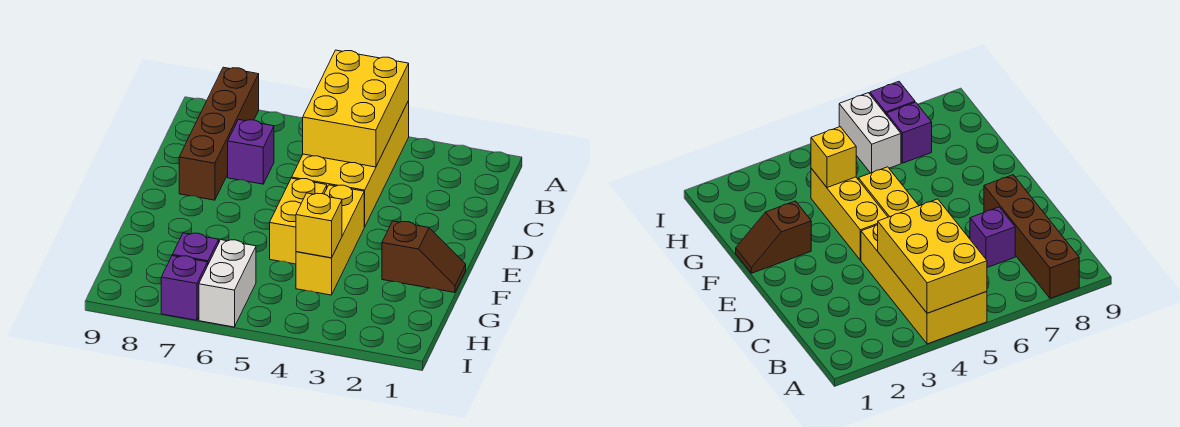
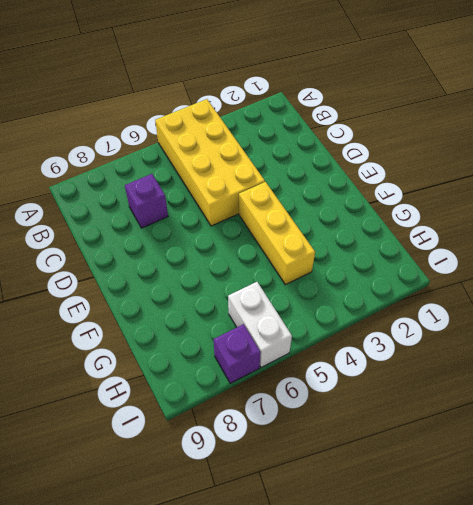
none -> brown 1x4 brick [179,67,259,200]
none -> yellow 1x2 brick [270,178,327,264]

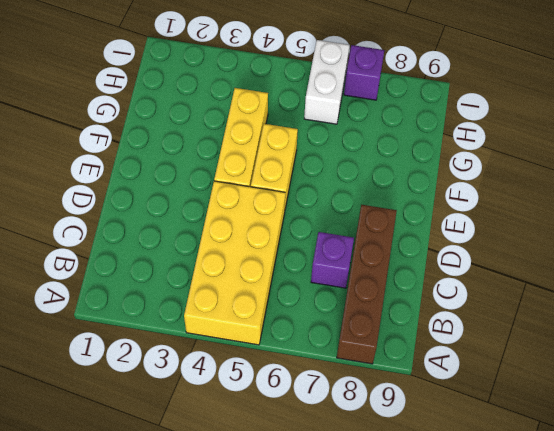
none -> brown 1x2 slope [382,221,466,293]
none -> purple 1x1 brick [172,233,219,264]

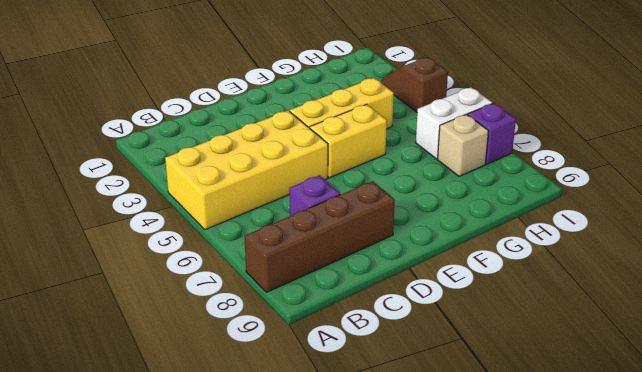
tan 1x1 brick [438,114,488,176] -> purple 1x1 brick [172,233,219,264]
brown 1x2 slope [381,57,448,112] -> brown 1x2 slope moved to [382,221,466,293]
none -> yellow 2x3 brick [303,50,409,167]
none -> yellow 1x1 brick [296,193,342,258]

